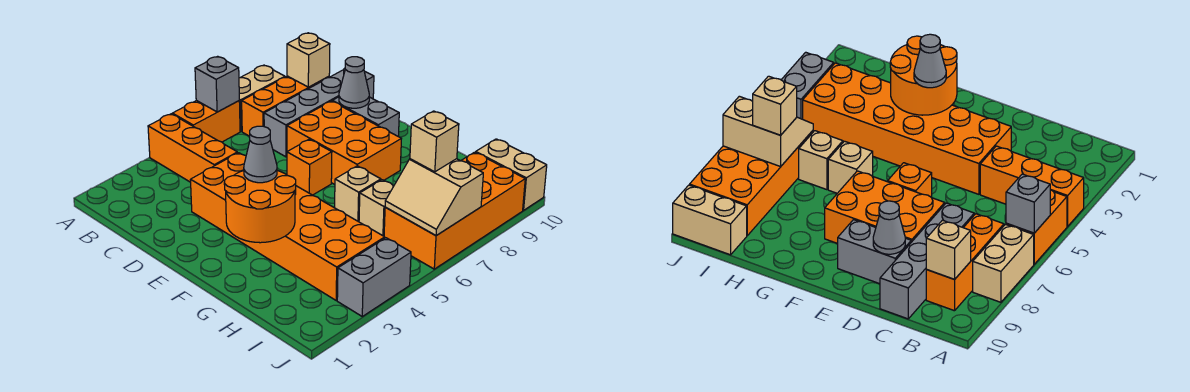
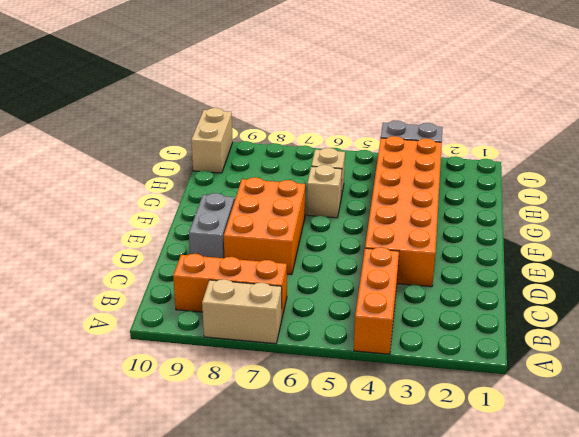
none -> orange 1x2 brick [172,100,240,142]
none -> grey 1x4 brick [264,68,374,157]
none -> orange 1x1 brick [287,139,332,195]

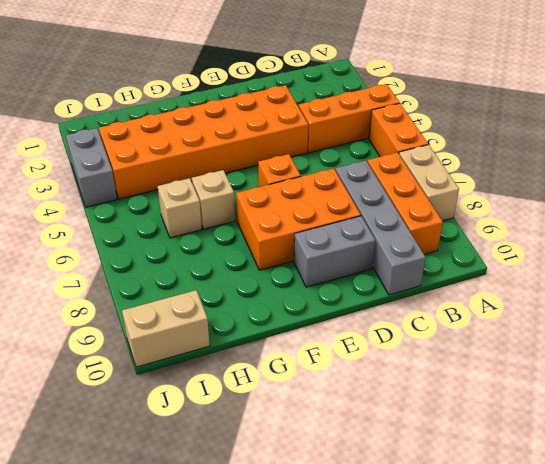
none -> orange 2x4 brick [384,152,525,269]
none -> grey 1x1 brick [195,56,239,112]
none -> tan 1x1 brick [287,33,330,87]

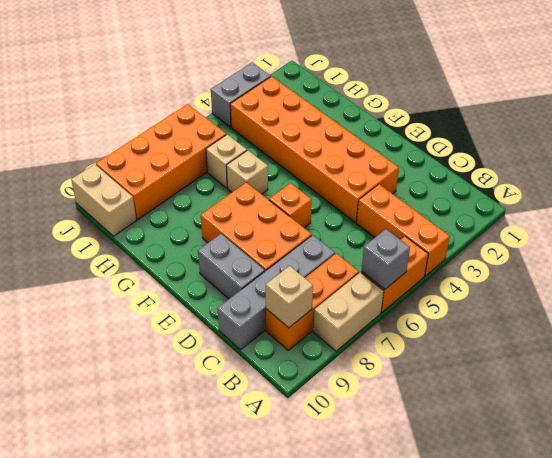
none -> grey 1x1 cone [339,57,369,108]
none -> orange 2x2 round brick [224,171,296,243]
none -> tan 2x2 slope [385,159,483,236]

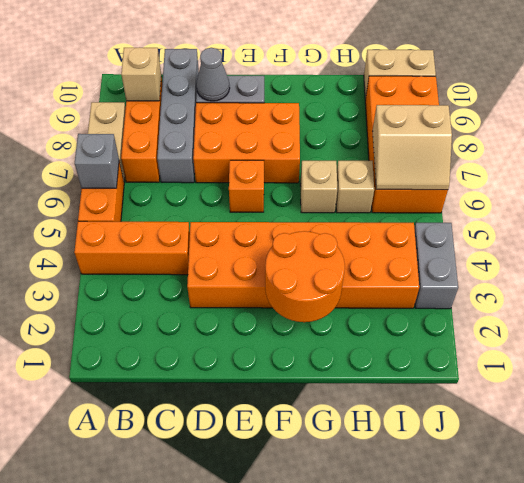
none -> grey 1x1 cone [244,126,277,183]
none -> tan 1x1 brick [410,111,459,172]

